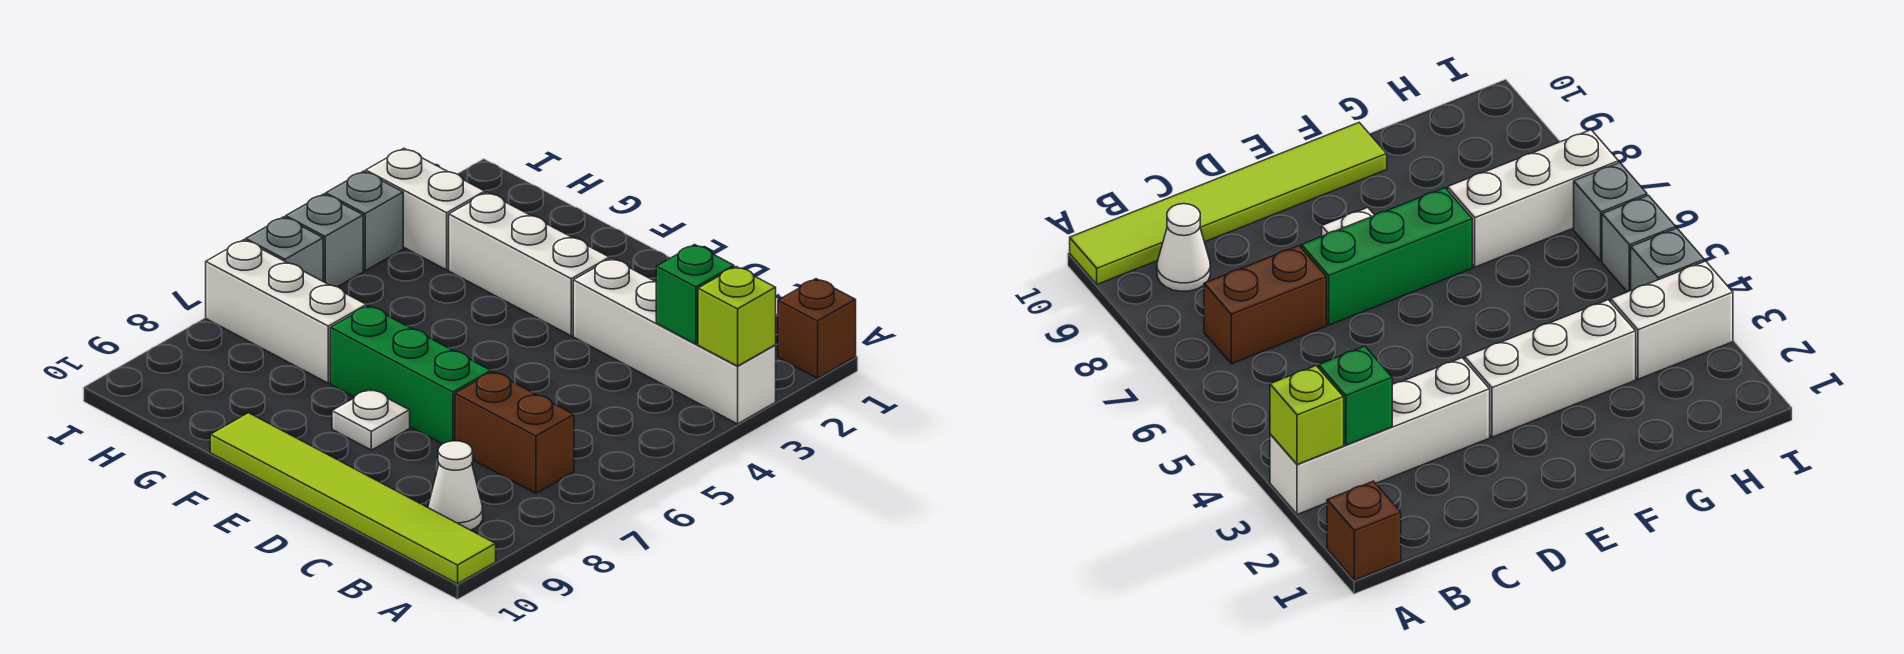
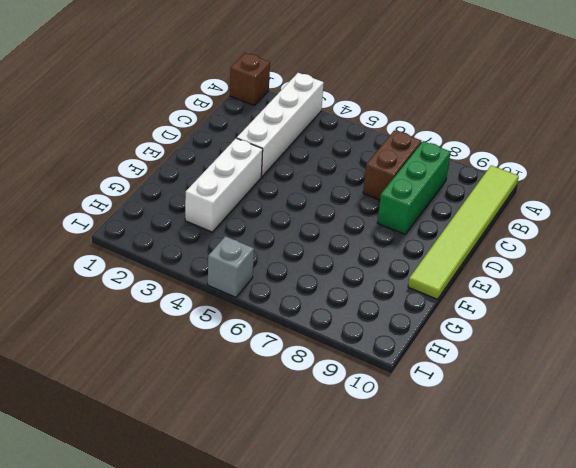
green 1x3 brick [377,141,451,235] -> green 1x3 brick moved to [330,306,491,444]
none -> white 1x1 cone [428,441,483,530]
none -> white 1x1 plate [332,389,410,450]
none -> white 1x3 brick [206,240,366,383]

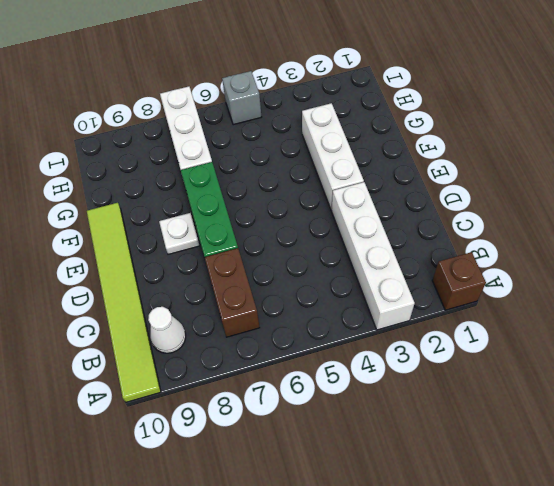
none -> white 1x2 brick [366,148,485,270]
none -> grey 1x1 brick [326,171,403,271]
none -> grey 1x1 brick [246,217,323,281]

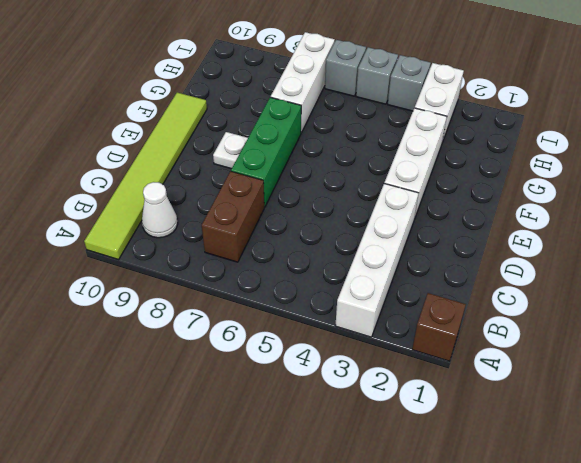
none -> lime 1x1 brick [698,267,776,366]
none -> green 1x1 brick [656,245,734,344]

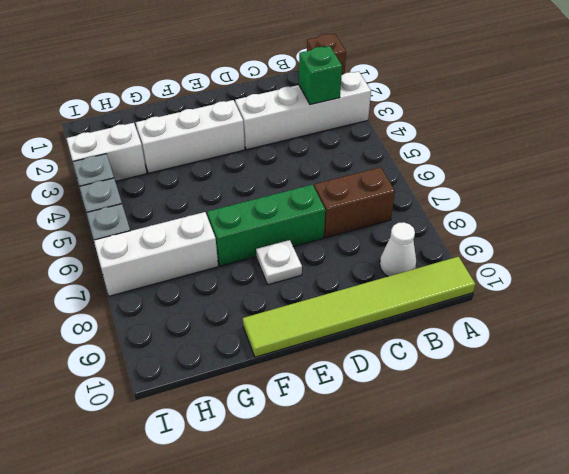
none -> lime 1x1 brick [698,267,776,366]

